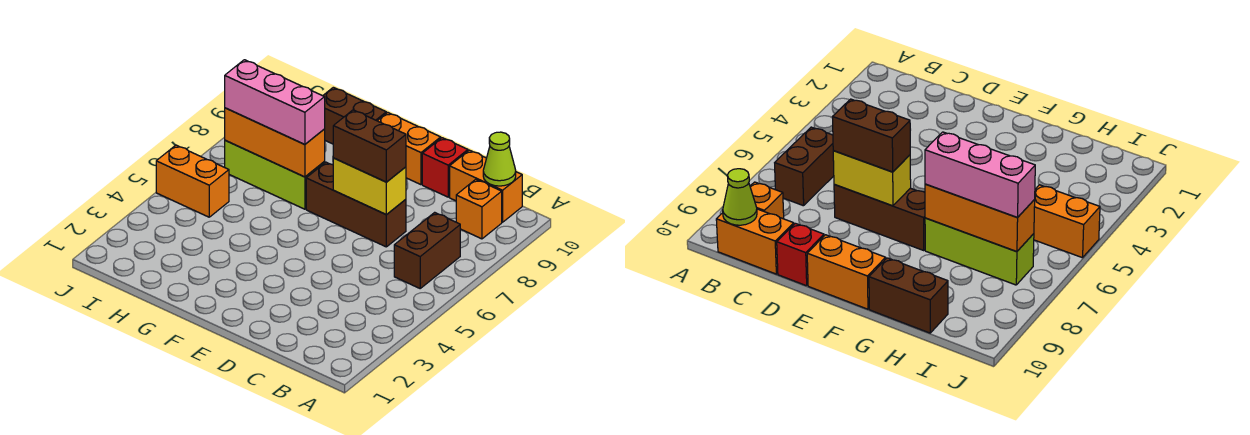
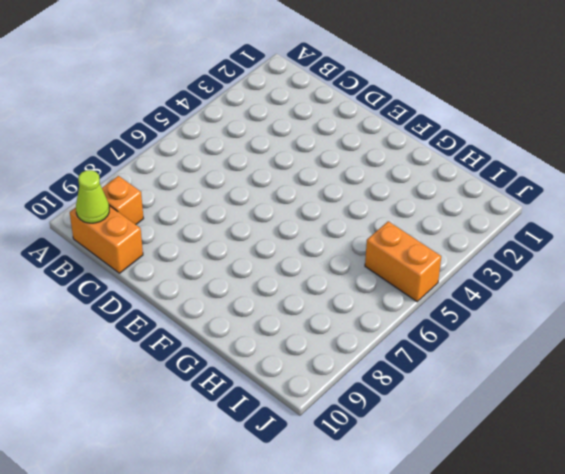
none -> brown 1x2 brick [394,212,460,288]
none -> brown 1x3 brick [306,162,406,247]
none -> red 1x1 brick [422,138,468,197]

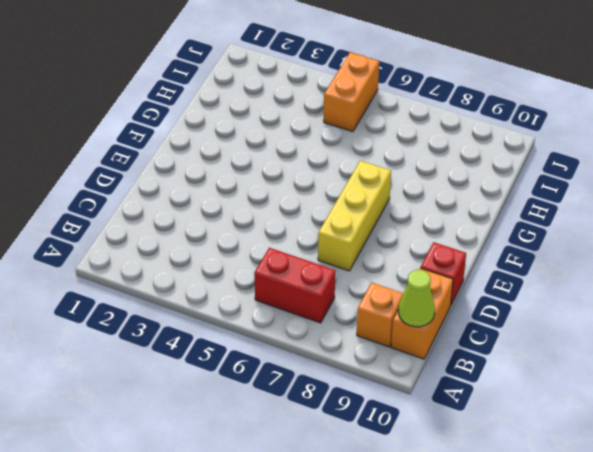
red 1x2 brick [254,248,335,323] -> brown 1x2 brick [394,212,460,288]
yellow 1x3 brick [318,161,391,271] -> brown 1x3 brick [306,162,406,247]
none -> orange 1x2 brick [378,112,441,185]
none -> lime 1x3 brick [225,140,325,209]
none -> brown 1x2 brick [323,87,386,144]

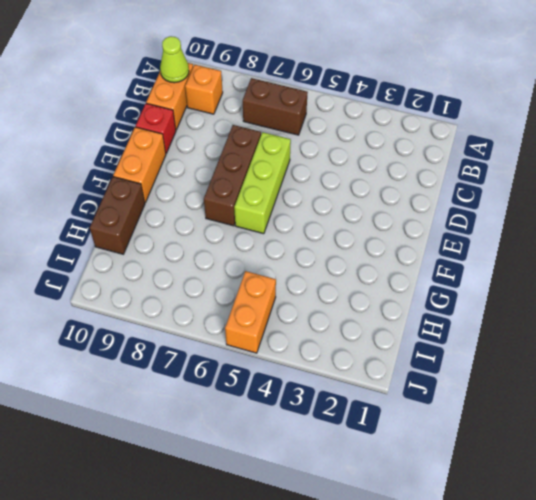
lime 1x3 brick [234,132,291,234] -> lime 1x3 brick moved to [225,140,325,209]
none -> yellow 1x2 brick [333,158,406,215]
none -> orange 1x3 brick [225,108,325,177]
none -> brown 1x2 brick [333,110,406,182]

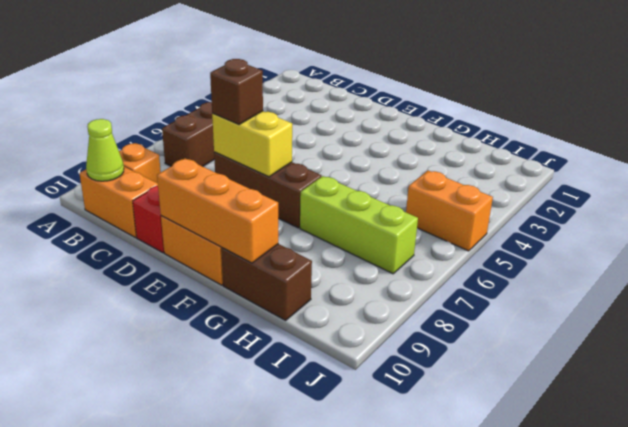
brown 1x1 brick [210,59,263,125] -> brown 1x2 brick [333,110,406,182]
orange 1x3 brick [157,158,278,263] -> orange 1x3 brick moved to [225,108,325,177]
none -> pink 1x3 brick [225,60,325,145]

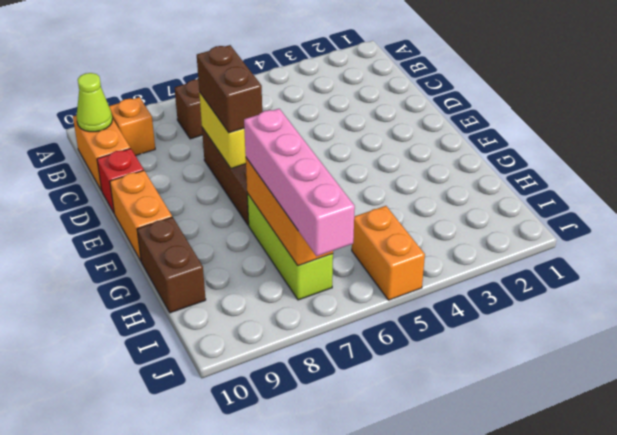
pink 1x4 brick [244,109,355,256] -> pink 1x3 brick [225,60,325,145]

